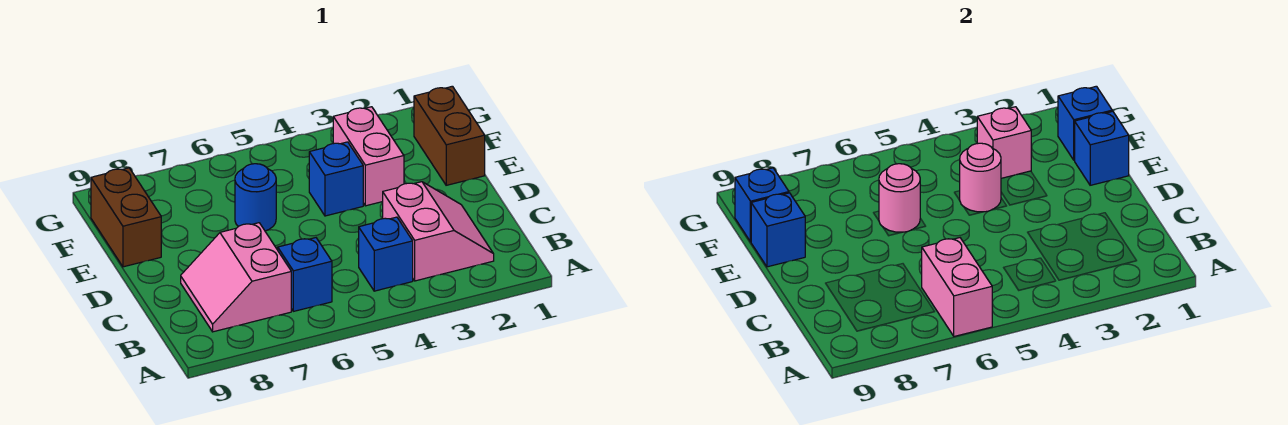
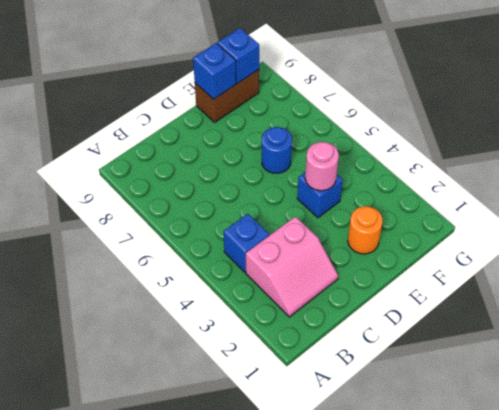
orange 1x1 round brick [348,206,383,254] -> none
none -> blue 1x1 brick [278,238,332,311]
none -> pink 2x2 slope [181,223,291,332]
none -> brown 1x2 brick [414,86,485,185]

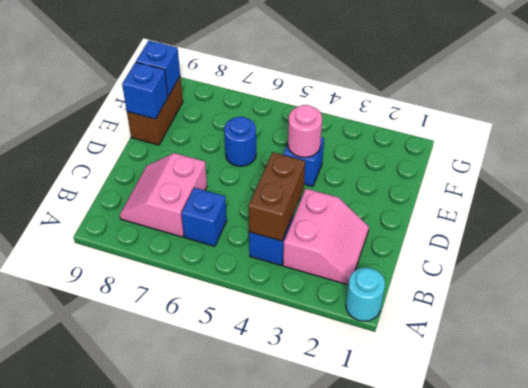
cyan 1x1 round brick [346,268,385,321] -> none
brown 1x2 brick [249,152,305,241] -> brown 1x2 brick moved to [414,86,485,185]
none -> pink 1x2 brick [333,107,404,206]
none -> pink 1x2 brick [922,238,992,336]
none -> blue 1x1 brick [1075,111,1129,185]

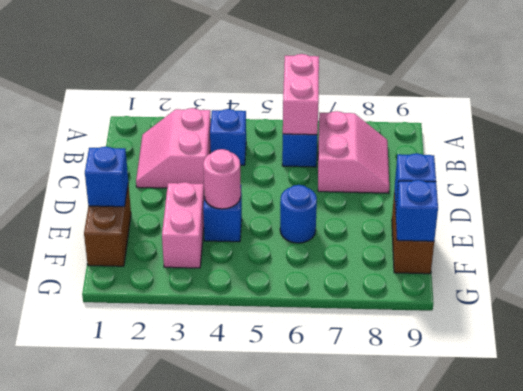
none -> pink 1x1 round brick [879,164,920,232]
none -> blue 1x1 brick [1058,86,1112,160]
none -> pink 1x1 brick [977,107,1031,178]

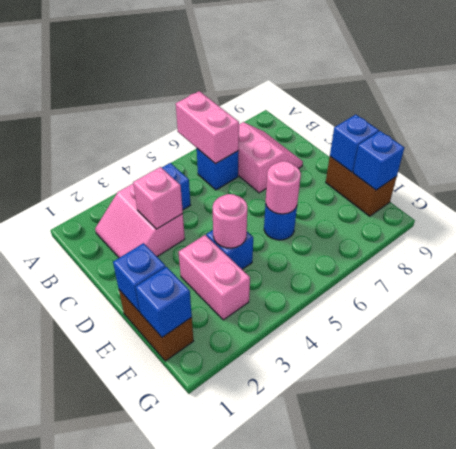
pink 1x1 brick [133,167,183,229] -> pink 1x1 brick moved to [977,107,1031,178]

